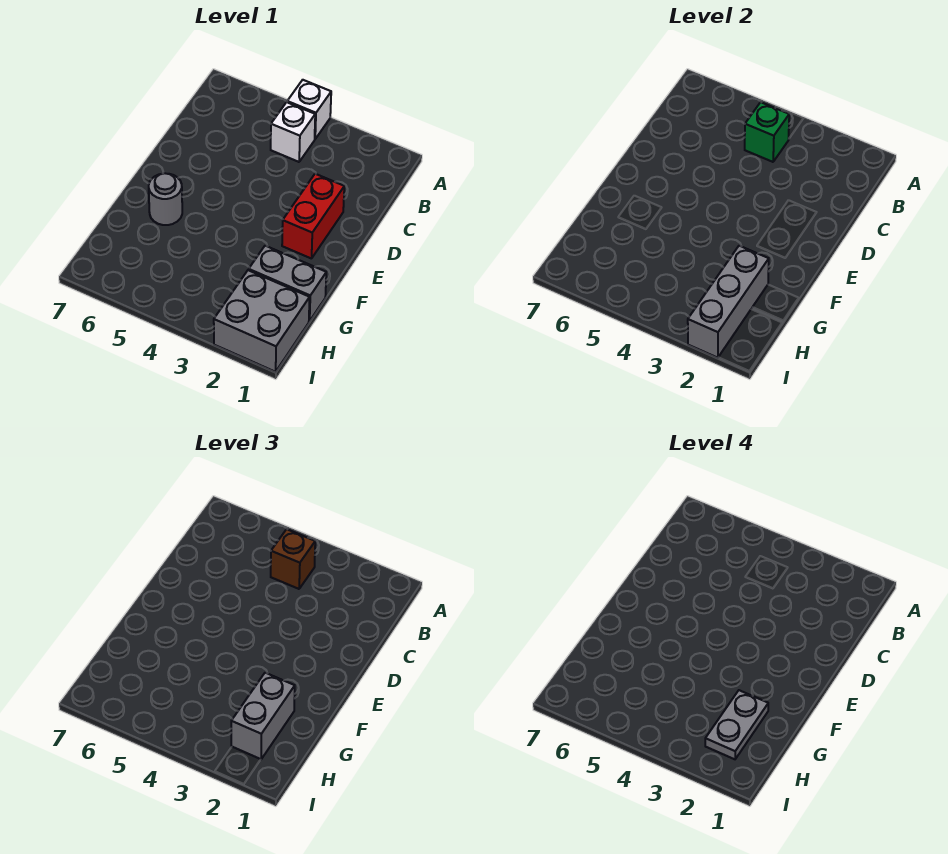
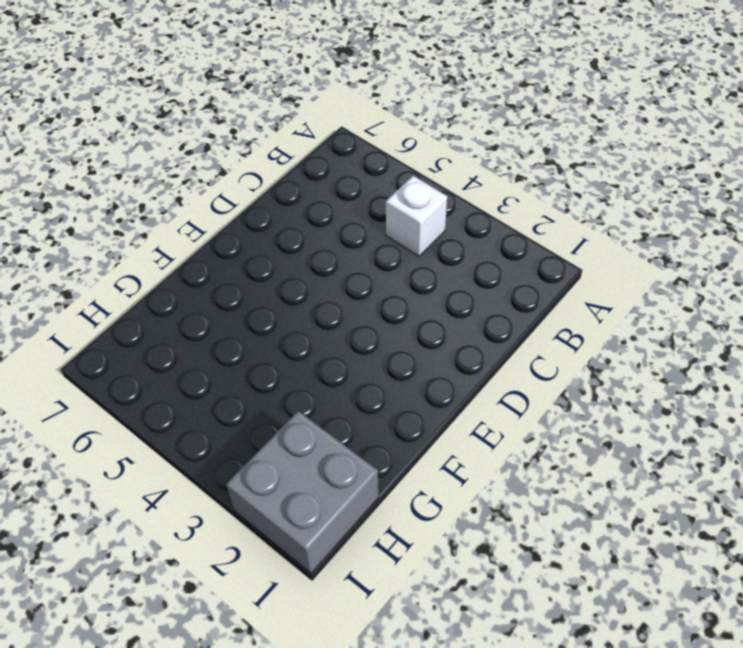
none -> white 1x1 brick [287,80,331,139]
none -> red 1x2 brick [282,174,344,259]

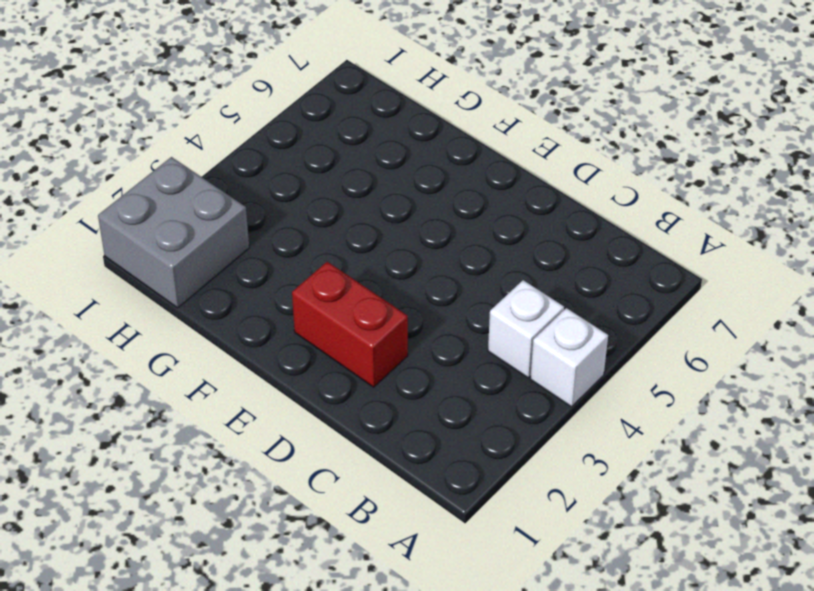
none -> grey 1x1 round brick [149,173,182,225]
none -> grey 1x2 brick [249,246,326,321]

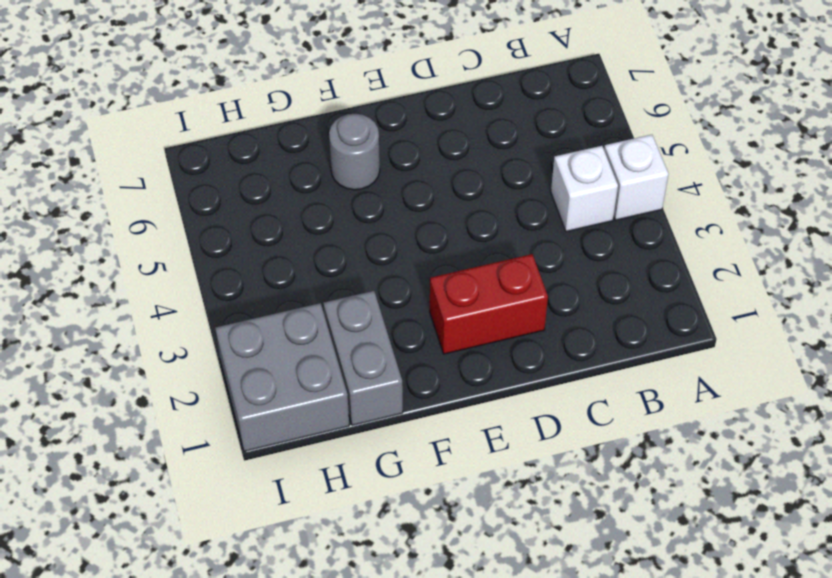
none -> green 1x1 brick [745,102,789,162]
none -> grey 1x3 brick [688,246,769,358]

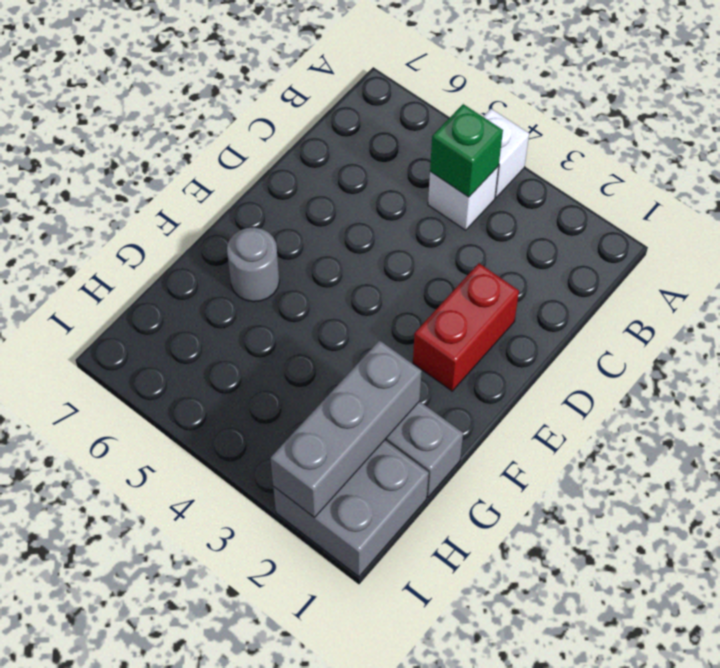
none -> brown 1x1 brick [271,529,315,589]
none -> grey 1x2 brick [231,673,295,759]

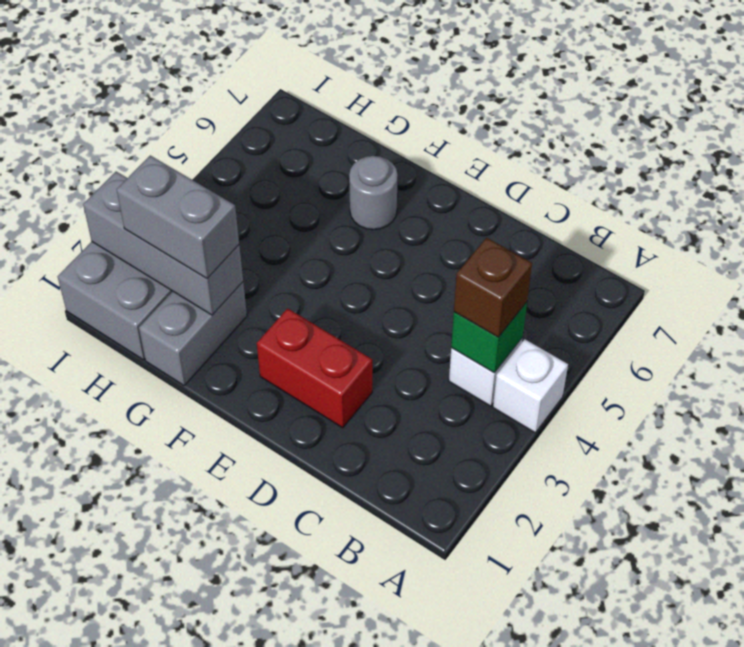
none -> grey 1x2 plate [705,690,768,759]

